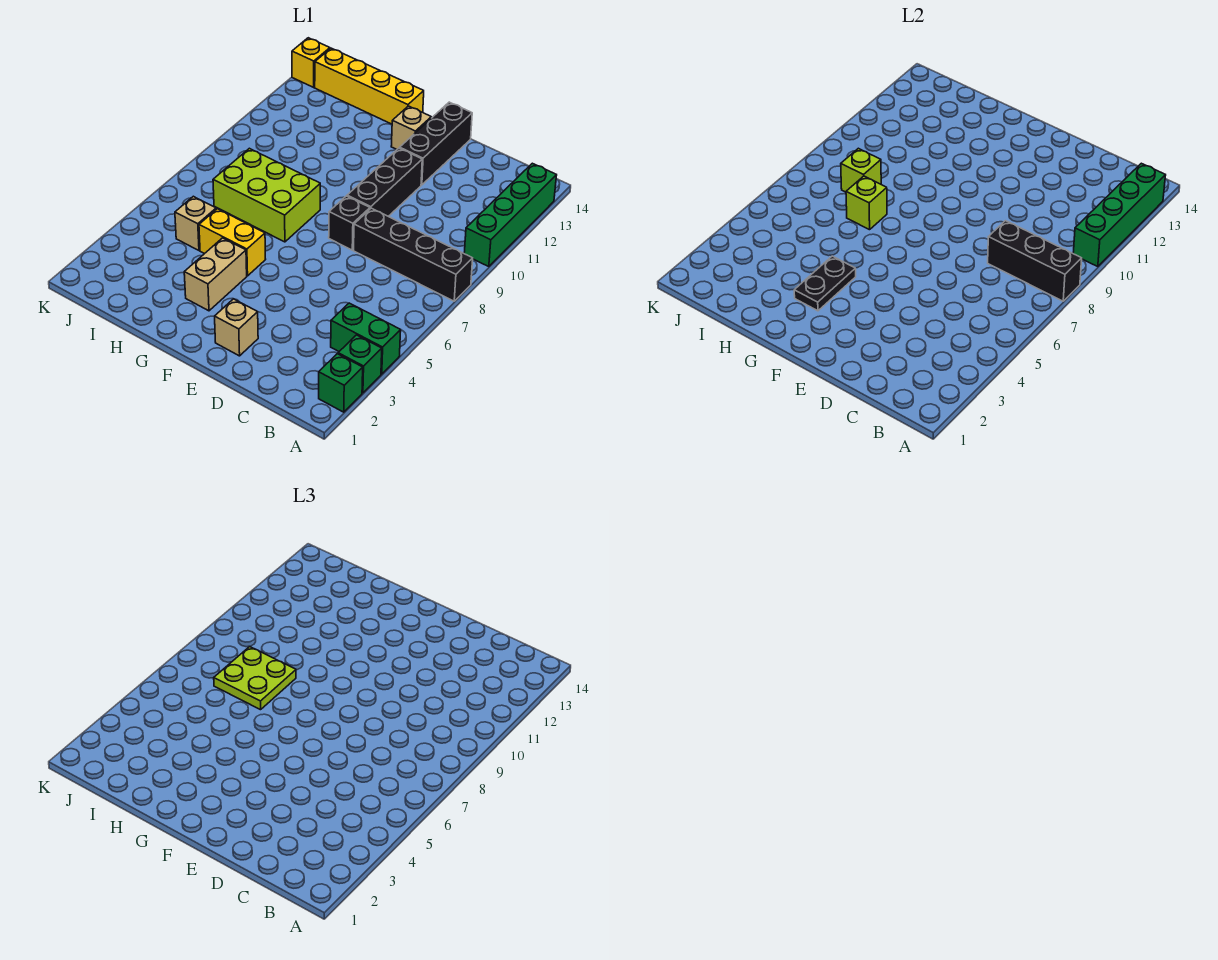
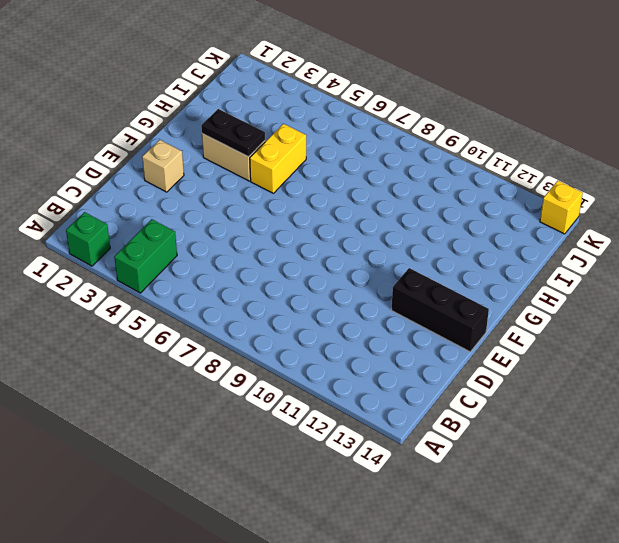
none -> green 1x1 brick [338,335,382,393]
none -> black 1x4 brick [354,208,473,301]
none -> green 1x4 brick [464,163,557,267]

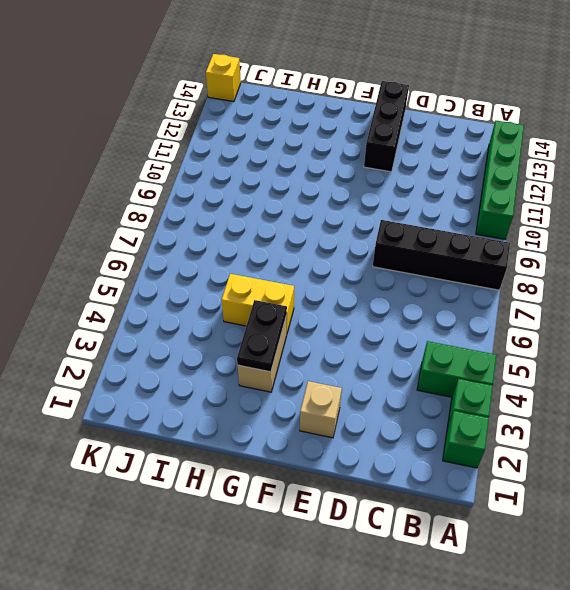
none -> black 1x1 brick [329,196,370,250]
none -> black 1x3 brick [347,148,422,216]
none -> tan 1x1 brick [391,106,431,149]

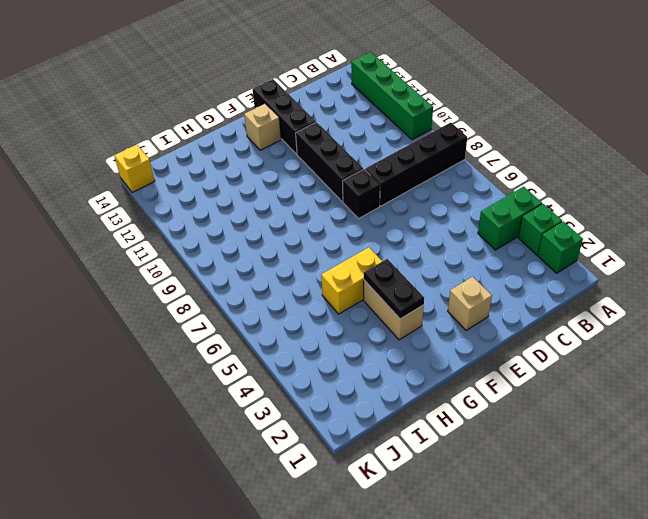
none -> lime 2x3 brick [213,148,320,242]
none -> yellow 1x4 brick [315,48,424,124]
none -> tan 1x1 brick [175,196,216,250]

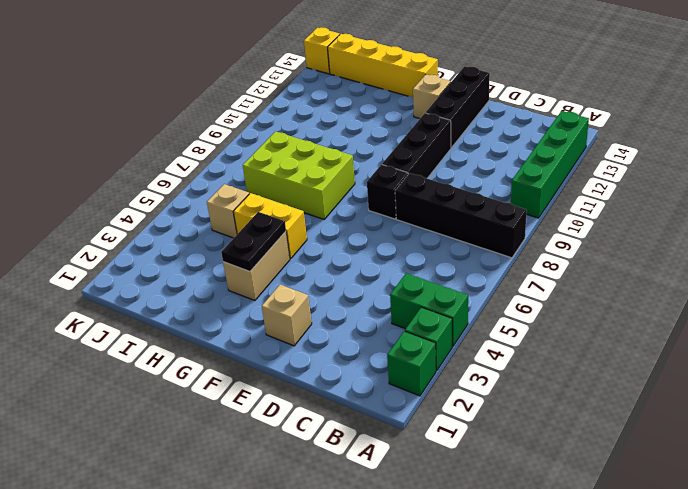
none -> black 1x3 brick [988,221,1082,301]
none -> green 1x4 brick [1073,163,1166,267]
none -> lime 1x1 brick [846,176,887,230]

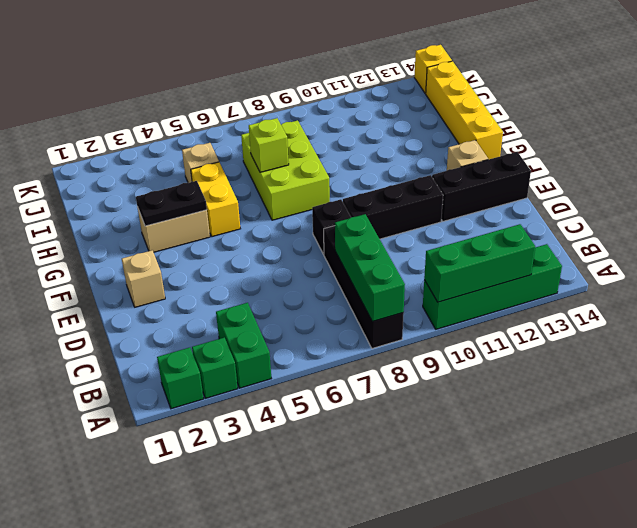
green 1x3 brick [335,214,405,322] -> black 1x3 brick [988,221,1082,301]
green 1x3 brick [424,224,535,302] -> green 1x4 brick [1073,163,1166,267]
none -> lime 1x1 brick [841,148,881,192]
none -> lime 2x2 plate [214,647,296,710]

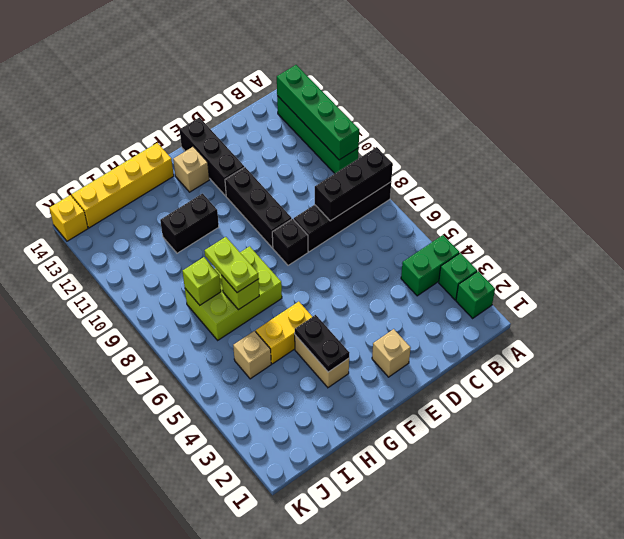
black 1x2 brick [160,194,219,253] -> none
lime 1x2 plate [205,237,259,293] -> lime 2x2 plate [214,647,296,710]

